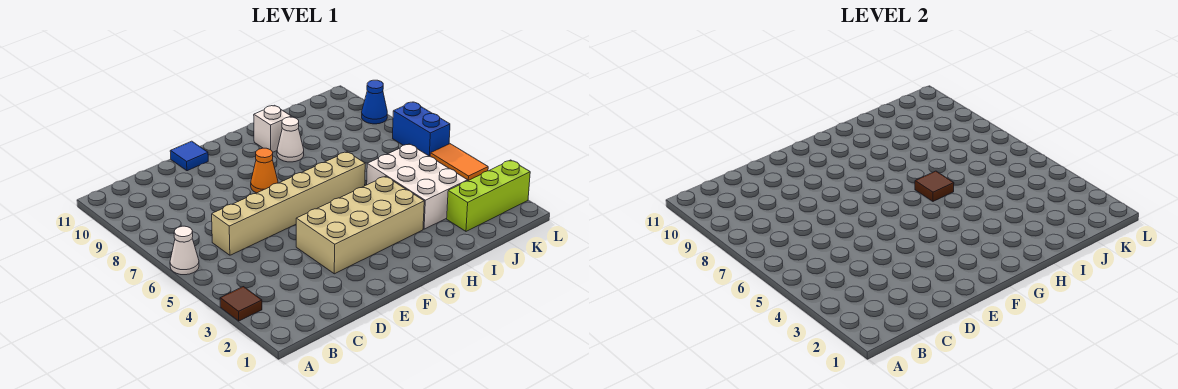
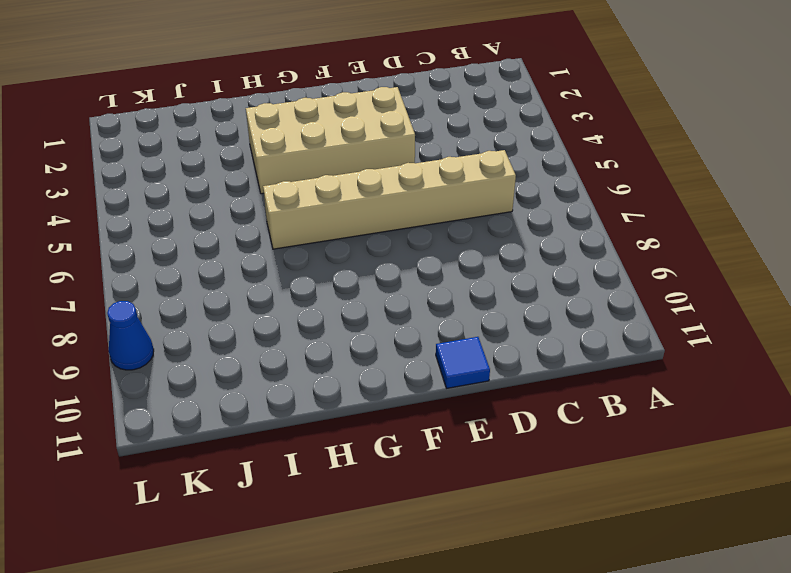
none -> brown 1x1 tile [220,287,262,321]
none -> white 1x1 cone [170,226,199,275]
none -> orange 1x1 cone [251,148,278,193]

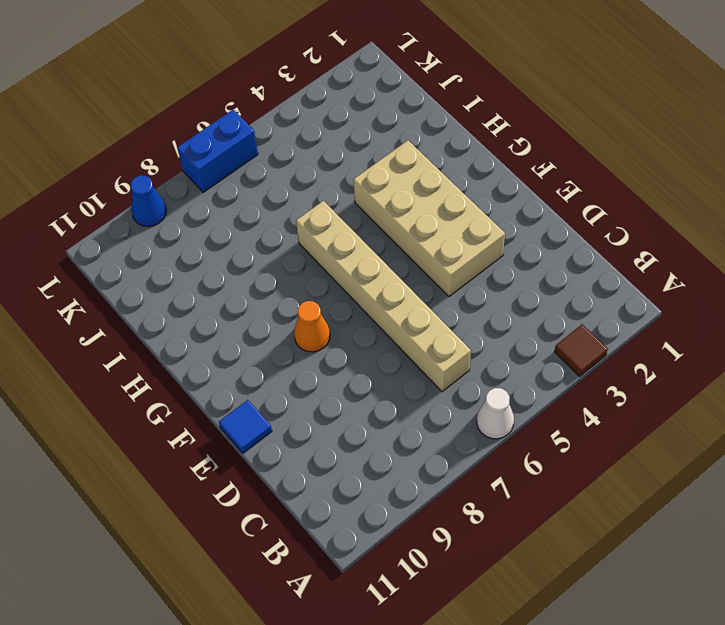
none -> white 1x1 cone [277,117,304,162]
none -> white 1x1 brick [254,105,291,152]
none -> white 2x3 brick [367,144,468,229]

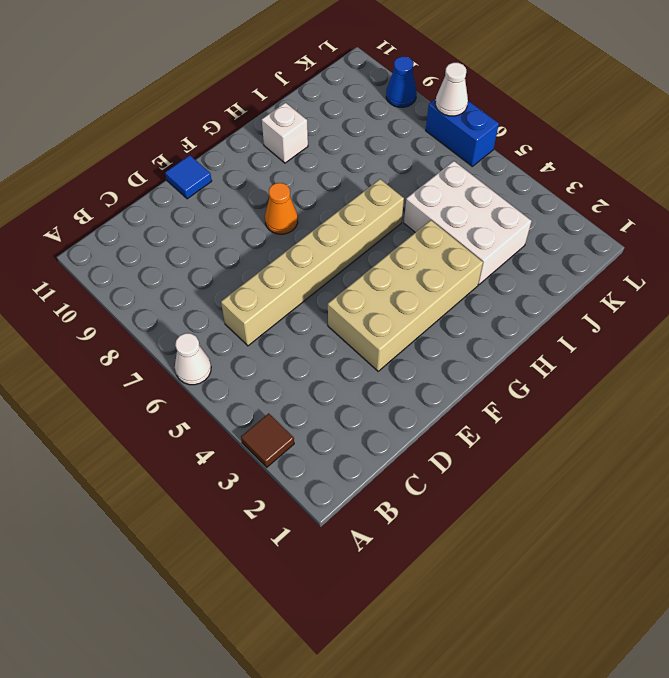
white 1x1 cone [435,63,468,116] -> white 1x1 cone moved to [277,117,304,162]
none -> lime 1x3 brick [447,160,530,231]
none -> orange 1x2 tile [430,144,488,180]
none -> brown 1x1 tile [915,171,954,201]

